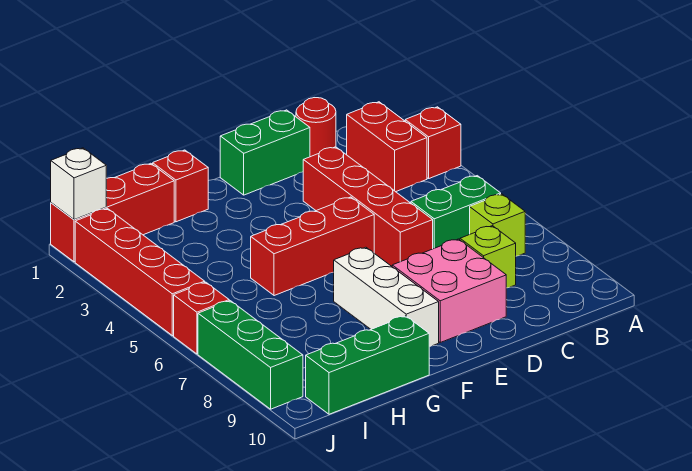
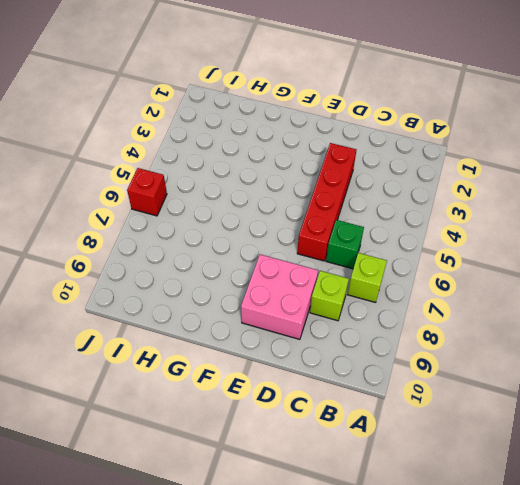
green 1x1 brick [326,220,364,269] -> green 1x2 brick [411,176,501,249]
none -> red 1x1 brick [405,107,461,179]
none -> red 1x2 brick [347,102,427,192]
none -> red 1x1 round brick [296,98,336,157]

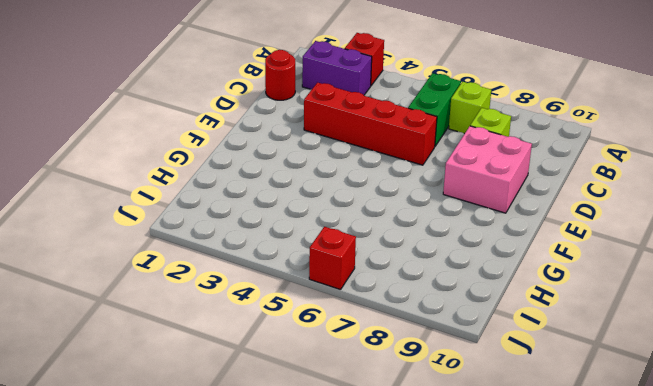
purple 1x2 brick [302,41,372,95] -> red 1x2 brick [347,102,427,192]
none -> green 1x2 brick [220,110,310,195]
none -> red 1x3 brick [251,197,374,296]
none -> white 1x3 brick [334,247,439,346]

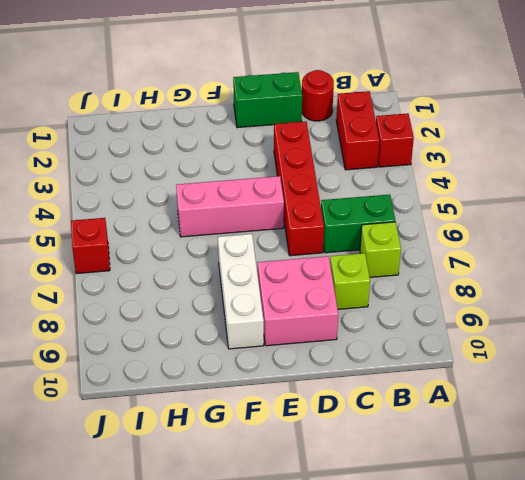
pink 1x3 brick [176,176,284,237] -> red 1x3 brick [251,197,374,296]
none -> red 1x1 brick [153,150,208,222]
none -> green 1x3 brick [306,316,429,414]
none -> red 1x3 brick [51,163,174,262]

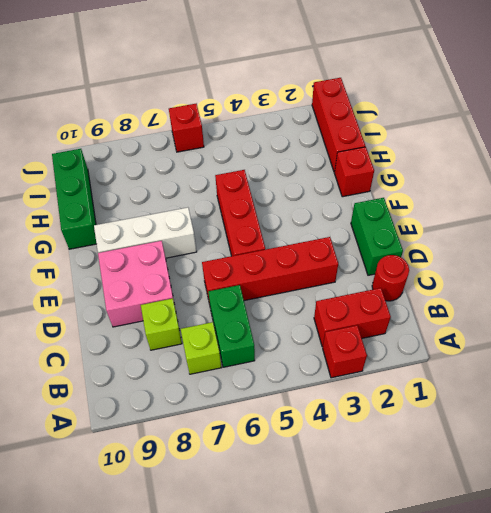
none -> red 1x4 brick [75,209,205,336]
none -> green 1x3 brick [198,301,303,409]
none -> white 1x1 brick [51,148,106,220]

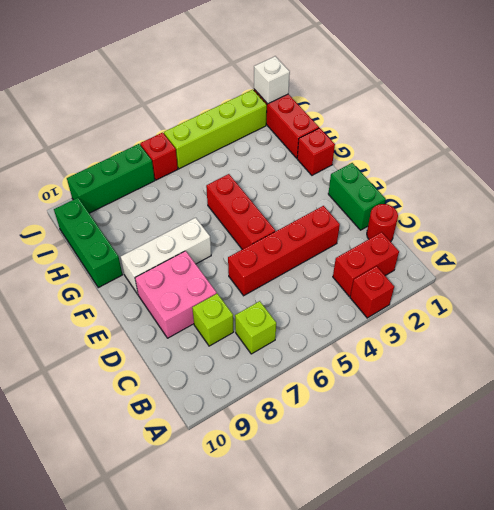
lime 1x4 brick [164,90,267,169] -> red 1x4 brick [75,209,205,336]
none -> green 1x2 brick [411,176,501,249]

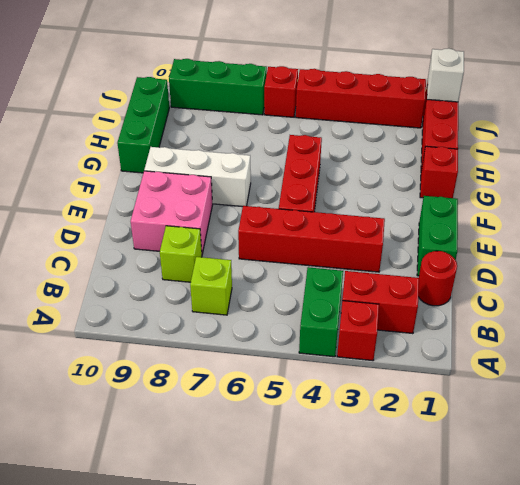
green 1x2 brick [299,267,343,357] -> green 1x2 brick moved to [411,176,501,249]

